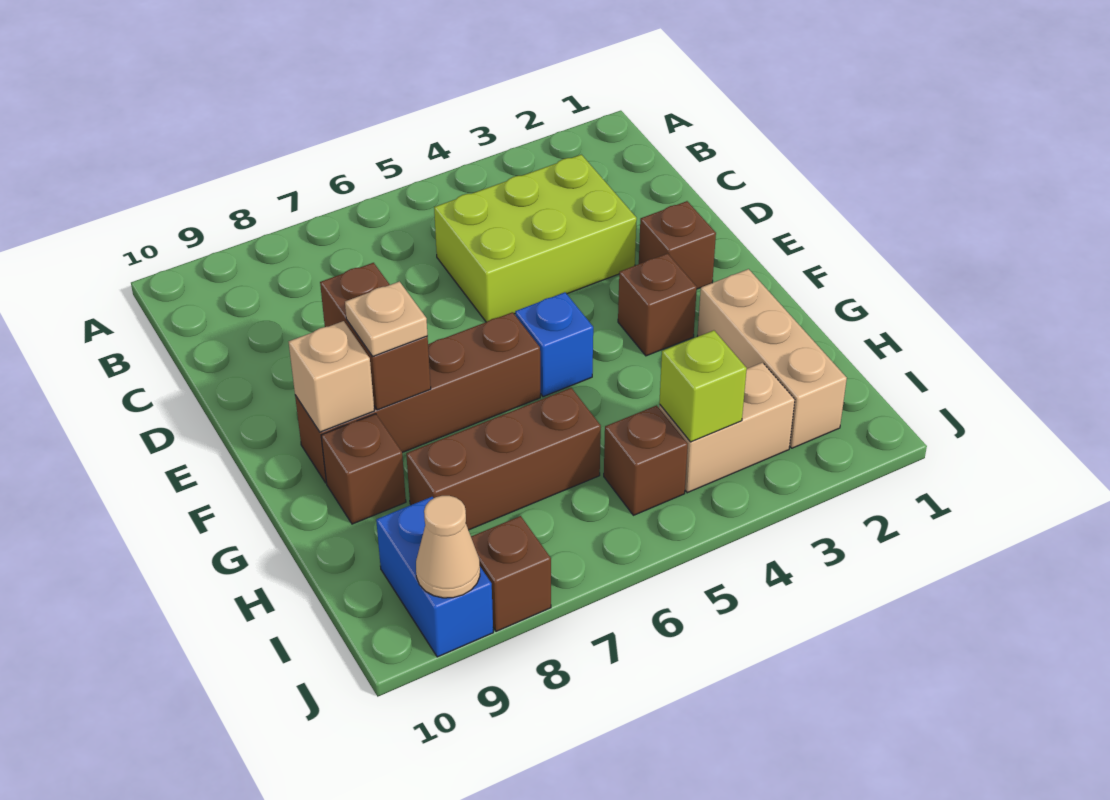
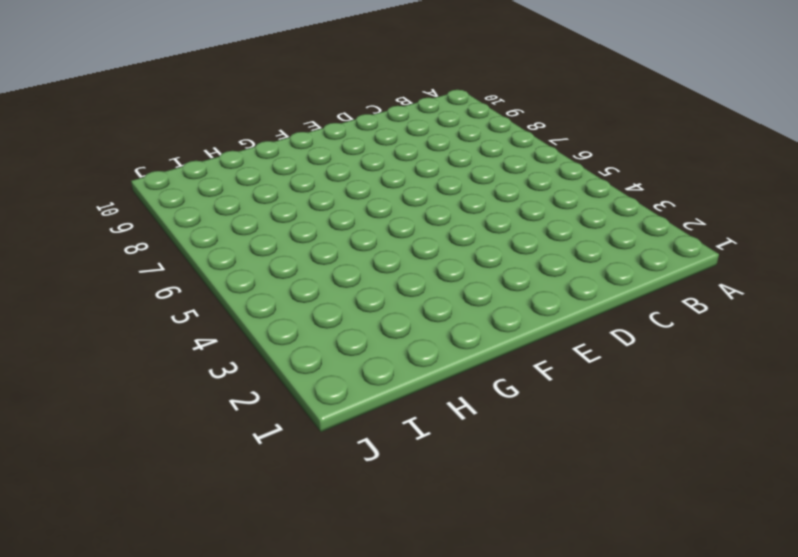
none -> lime 2x3 brick [434,155,637,322]
none -> brown 1x1 brick [639,201,716,289]
none -> brown 1x1 brick [618,253,697,356]

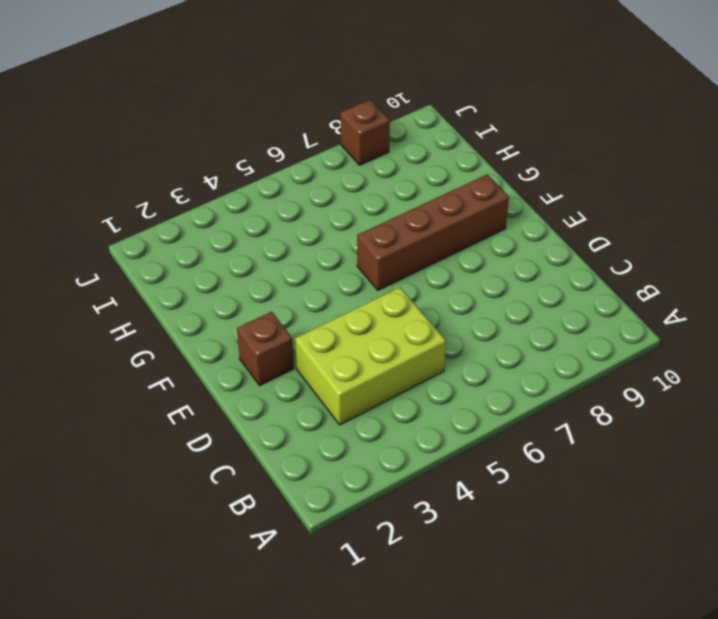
none -> brown 1x1 brick [618,253,697,356]
none -> blue 1x1 brick [515,292,593,397]
none -> tan 1x3 brick [697,269,847,448]

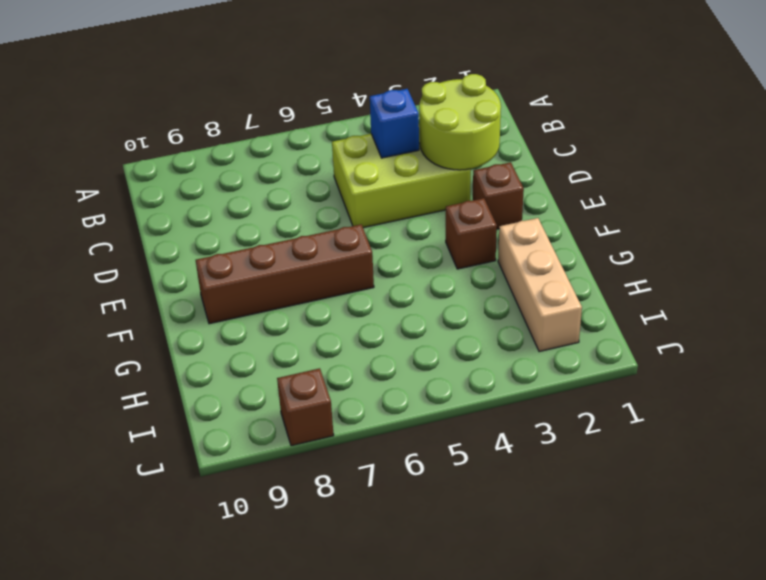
lime 2x2 round brick [419,74,501,170] -> none
blue 1x1 brick [370,89,419,158] -> blue 1x1 brick moved to [515,292,593,397]
none -> brown 1x1 brick [321,414,406,524]
none -> brown 1x3 brick [406,388,601,530]
none -> tan 1x2 brick [659,363,795,493]

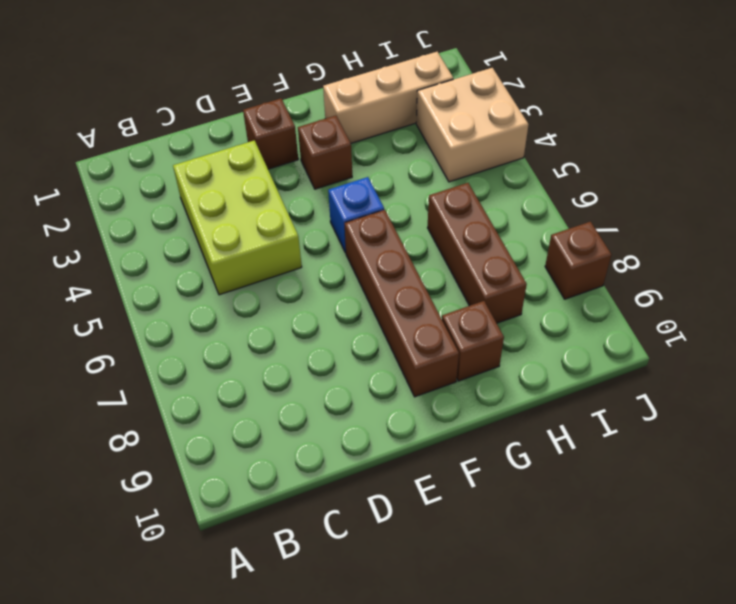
tan 2x2 brick [416,68,529,182] -> tan 1x2 brick [659,363,795,493]
none -> brown 1x1 brick [604,405,688,515]
none -> blue 1x2 brick [376,497,493,657]
none -> brown 1x2 brick [320,263,431,410]

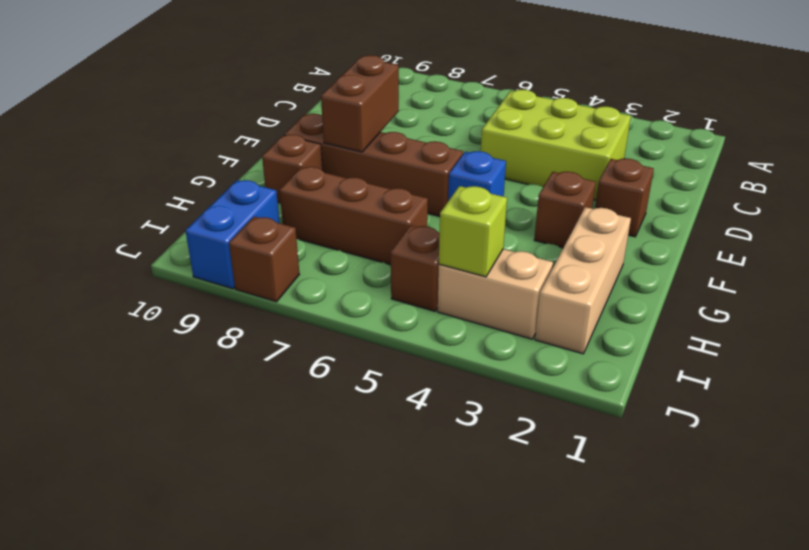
none -> tan 1x1 brick [289,321,374,432]
none -> tan 1x1 cone [416,496,480,598]
none -> tan 1x1 plate [345,281,428,356]

